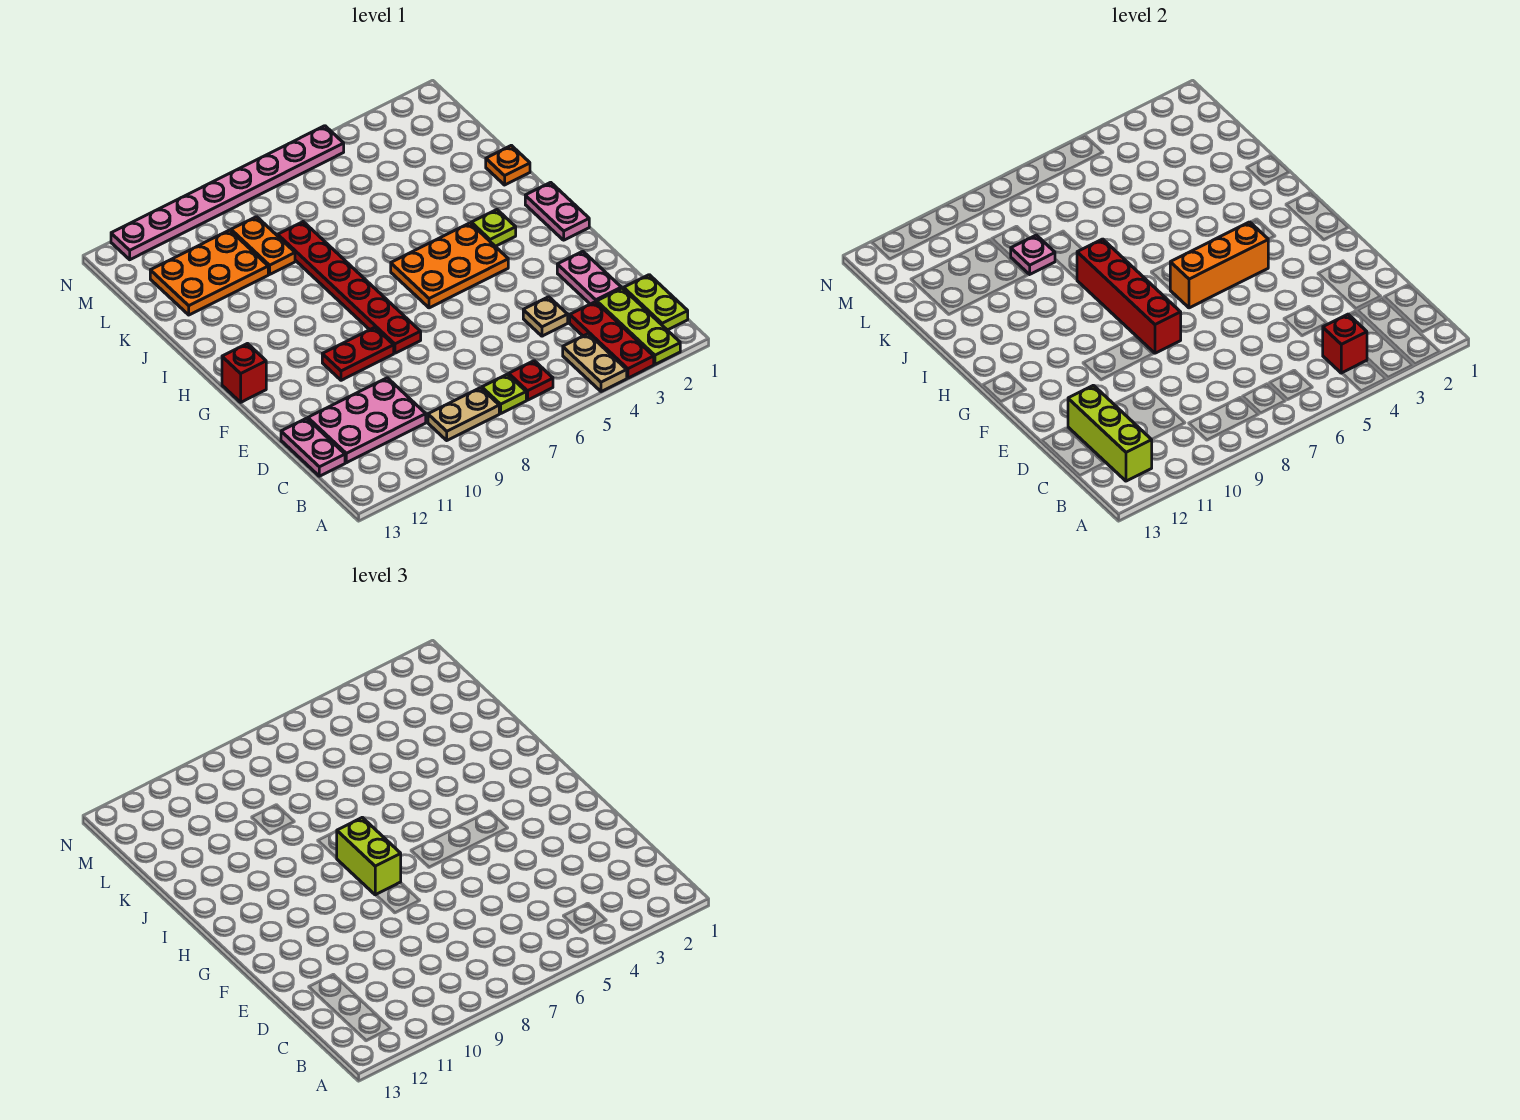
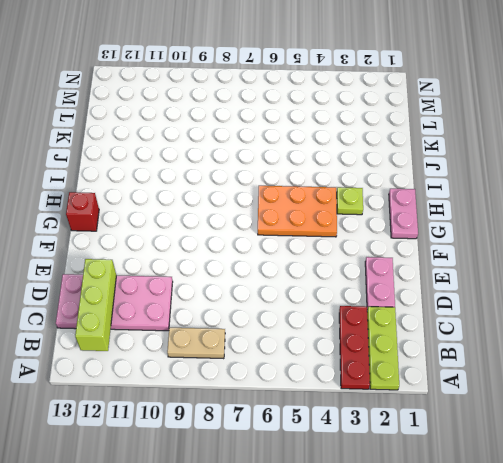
none -> tan 1x2 plate [563,334,627,392]
none -> lime 1x2 plate [624,275,688,330]
none -> red 1x1 plate [509,361,553,400]

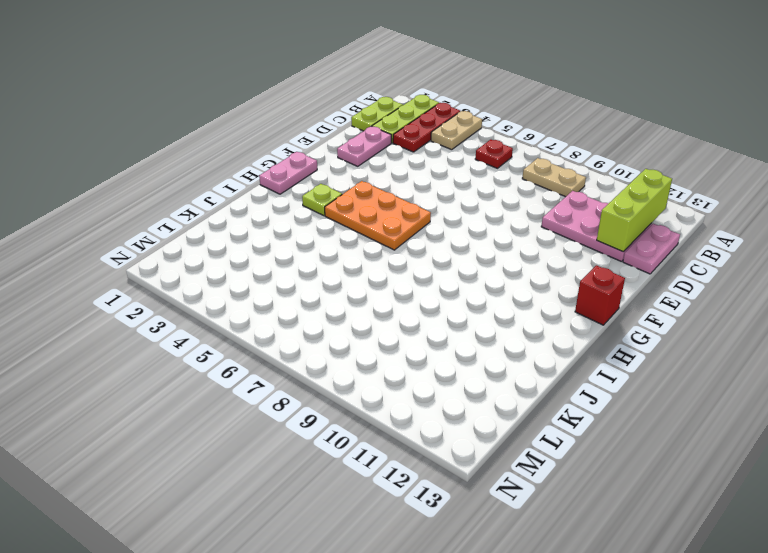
none -> lime 1x1 plate [482,374,526,413]
none -> tan 1x1 plate [523,297,568,336]
none -> red 1x6 plate [278,222,421,353]

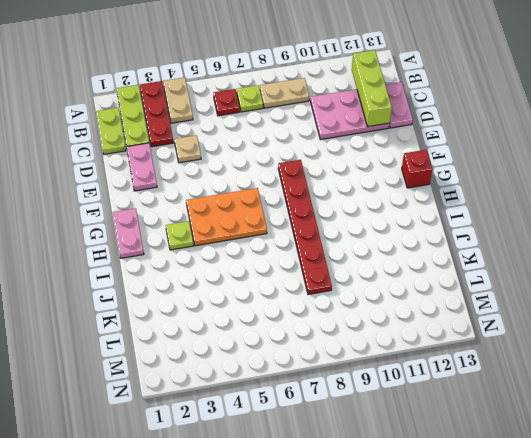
none -> red 1x2 plate [322,327,394,380]
none -> orange 1x1 plate [486,145,530,185]
none -> orange 1x2 plate [231,217,295,274]

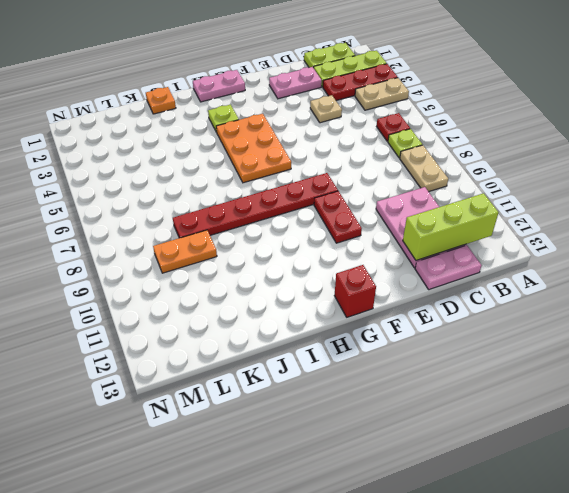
none -> orange 2x3 plate [150,230,268,315]
none -> pink 1x8 plate [111,126,344,260]
none -> red 1x1 brick [1323,314,1367,373]

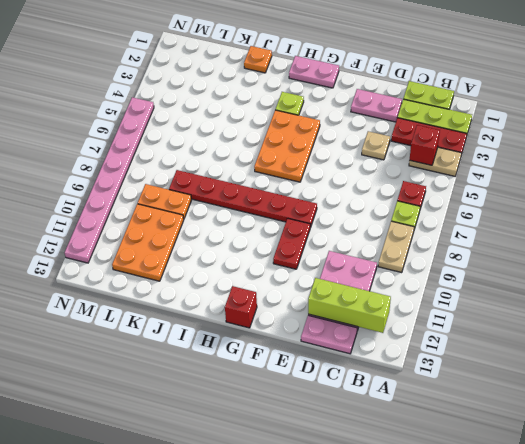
none -> red 1x4 brick [1077,239,1181,353]
none -> orange 1x3 brick [1170,222,1268,308]
none -> pink 1x1 plate [1011,235,1055,274]

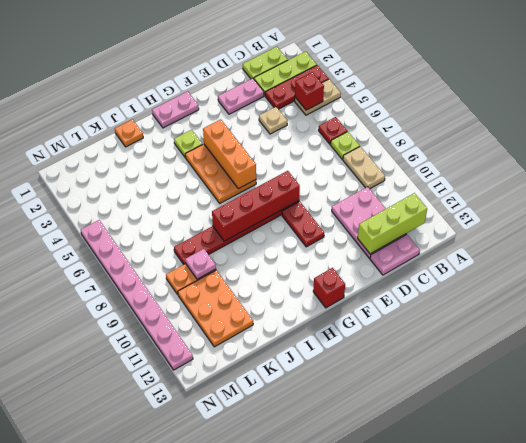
none -> lime 1x2 brick [337,817,401,895]

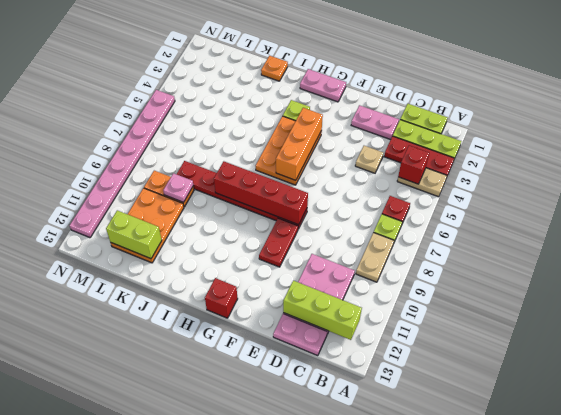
lime 1x2 brick [106,210,162,259] -> lime 1x2 brick moved to [337,817,401,895]

